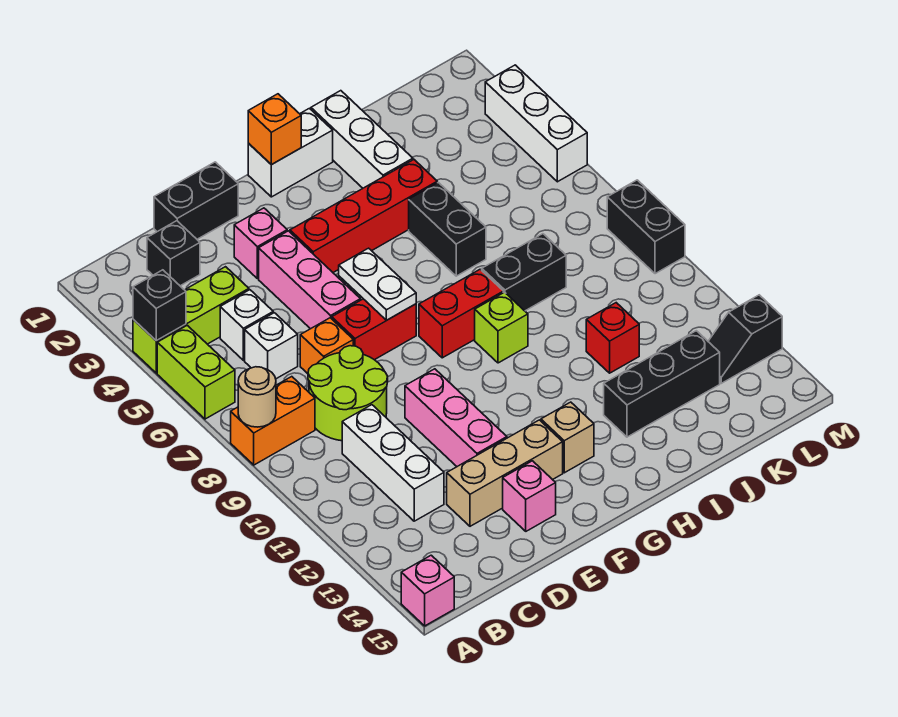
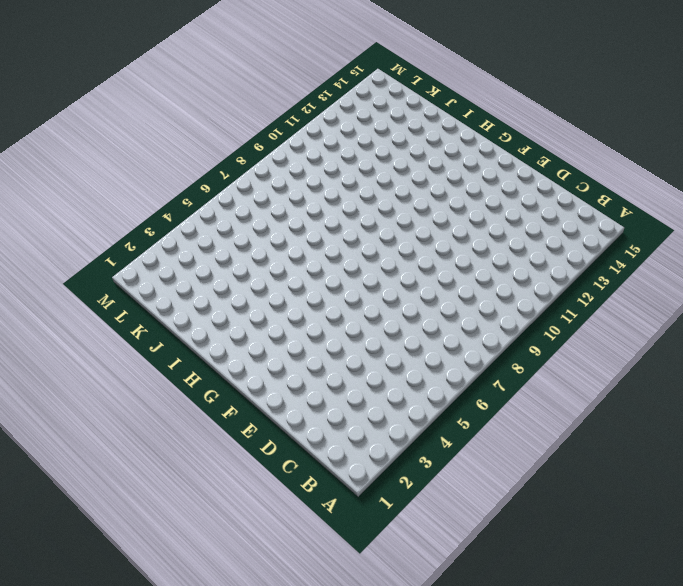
none -> lime 1x3 brick [133,267,249,373]
none -> lime 1x2 brick [157,325,235,419]
none -> orange 1x2 brick [231,377,315,465]
none -> pink 1x1 brick [401,555,454,626]

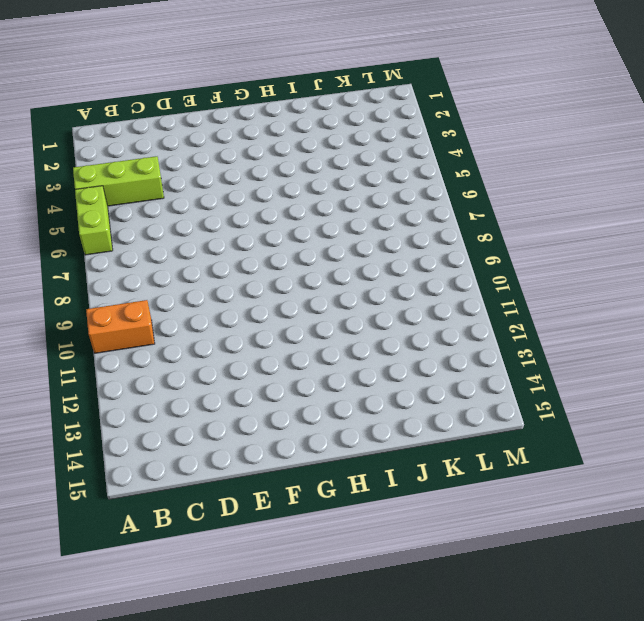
orange 1x2 brick [86,300,155,353] -> orange 1x2 brick moved to [231,377,315,465]
none -> pink 1x1 brick [401,555,454,626]
none -> black 1x1 brick [147,221,200,286]
none -> white 1x1 brick [220,290,273,360]
none -> white 1x1 brick [245,313,298,379]

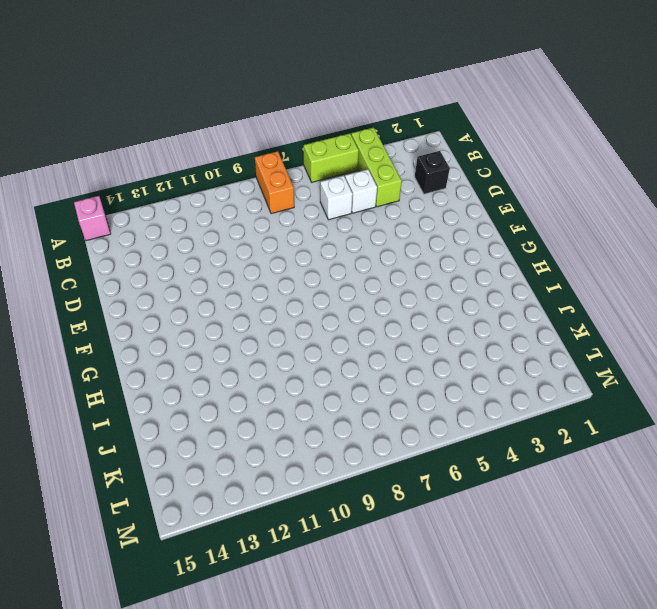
none -> lime 2x2 round brick [308,346,388,441]
none -> white 1x3 brick [342,405,444,521]
none -> black 1x2 brick [154,162,238,239]
none -> orange 1x1 brick [300,318,353,374]

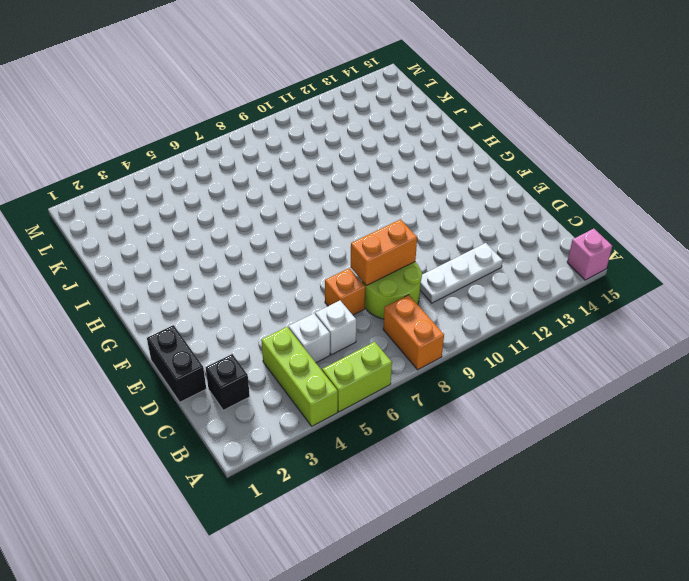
white 1x3 plate [420,243,503,303] -> white 1x3 brick [342,405,444,521]
orange 1x2 brick [350,219,417,286] -> none
none -> tan 1x3 brick [447,420,563,526]
none -> pink 1x1 brick [234,208,287,279]
none -> pink 1x3 brick [259,231,360,329]
none -> red 1x2 brick [332,299,416,360]

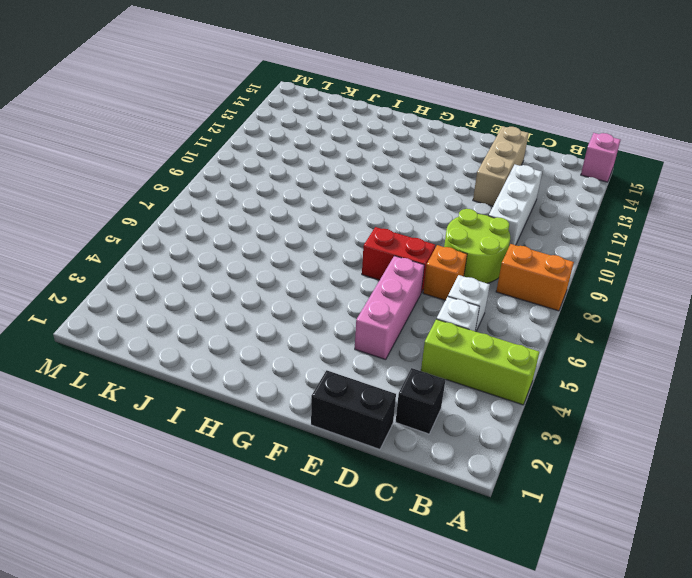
tan 1x3 brick [473,126,529,206] -> tan 1x3 brick turned to [447,420,563,526]
none -> lime 1x2 brick [157,325,235,419]
none -> pink 1x1 brick [234,208,287,279]
none -> pink 1x3 brick [405,369,507,466]
none -> pink 1x1 brick [503,461,556,531]

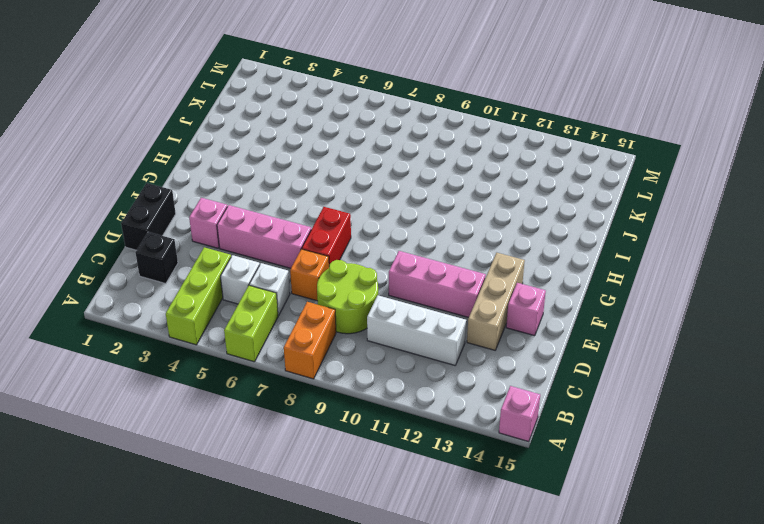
lime 1x2 brick [224,285,278,362] -> lime 1x2 brick turned to [157,325,235,419]
none -> red 1x4 brick [290,160,437,272]
none -> white 1x2 brick [248,108,333,197]
none -> red 1x2 brick [419,269,503,358]
none -> tan 1x1 brick [541,402,594,473]

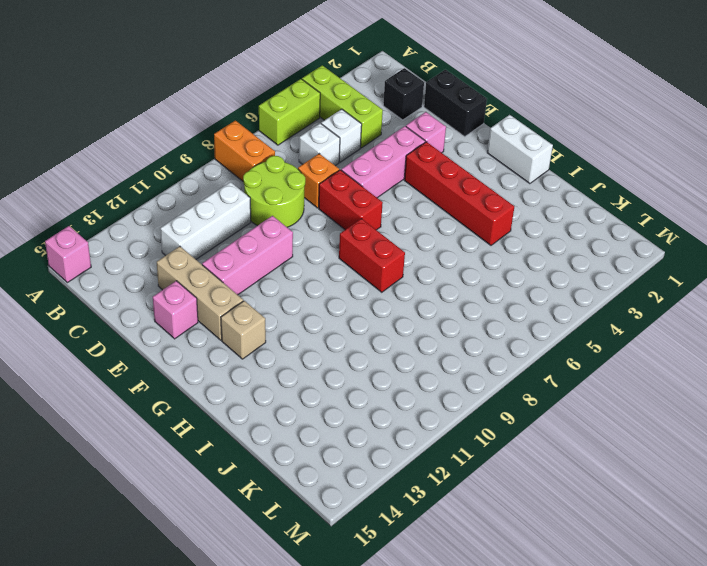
none -> lime 1x1 brick [475,292,528,363]
none -> white 1x3 brick [311,91,413,188]
none -> black 1x2 brick [409,182,486,276]
none -> black 1x2 brick [482,234,566,311]

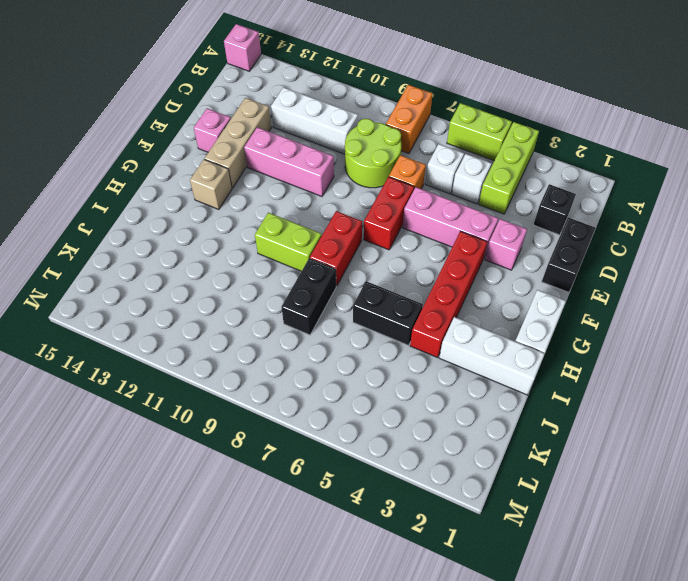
lime 1x2 brick [255,213,322,271] -> lime 1x1 brick [475,292,528,363]
none -> black 1x3 brick [604,331,720,437]
none -> red 1x1 brick [586,303,639,373]
none -> black 1x2 slope [708,295,782,383]
none -> white 1x3 brick [485,65,587,182]

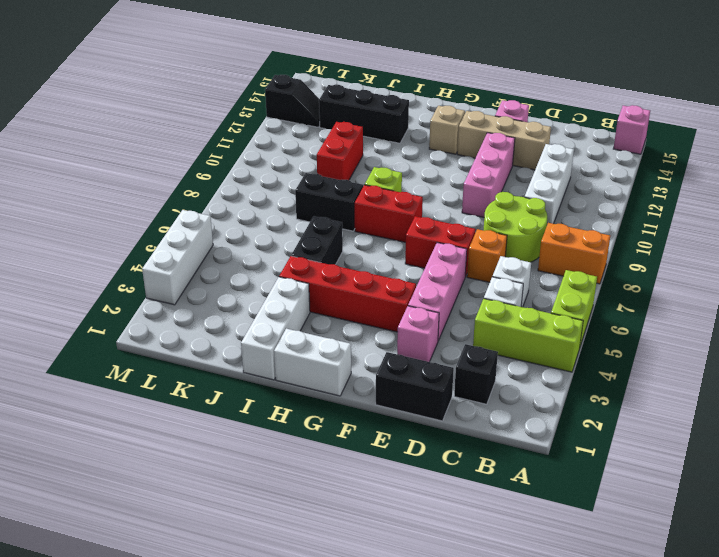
red 1x2 brick [317,122,363,180] -> red 1x1 brick [586,303,639,373]
none -> black 1x2 brick [607,180,685,274]
none -> black 1x1 brick [133,270,186,341]
none -> tan 1x1 round brick [238,367,276,427]
none -> white 1x2 plate [339,248,416,320]

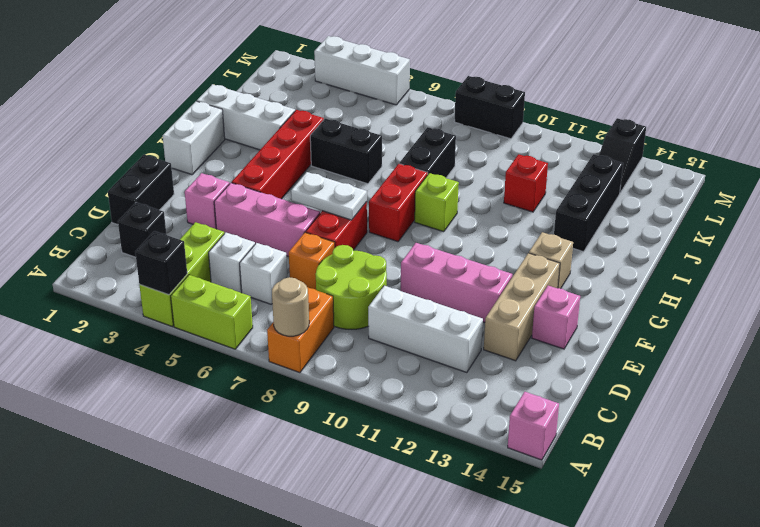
none -> orange 1x1 brick [248,94,301,165]

